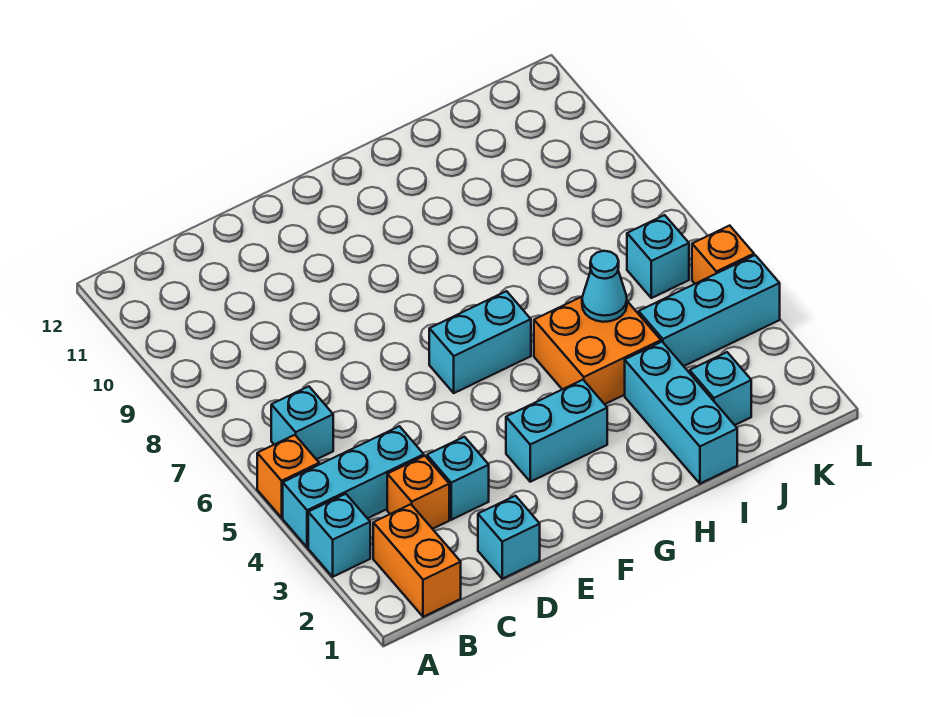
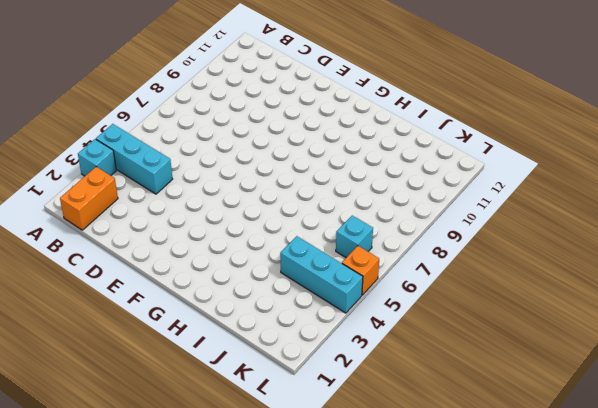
none -> orange 1x1 brick [257,435,319,518]
none -> cyan 1x1 brick [271,386,333,460]
none -> orange 1x1 brick [387,456,449,529]

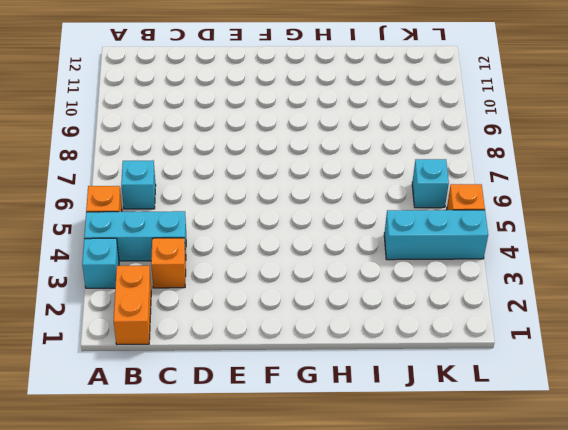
none -> cyan 1x1 brick [478,496,540,579]
none -> cyan 1x1 brick [427,437,489,520]
none -> cyan 1x2 brick [506,380,607,482]

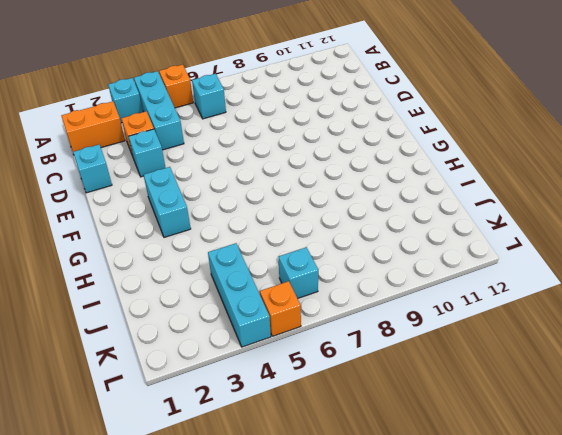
none -> cyan 1x2 brick [429,291,531,393]
none -> orange 2x2 brick [534,297,661,404]
none -> cyan 1x3 brick [625,342,737,484]

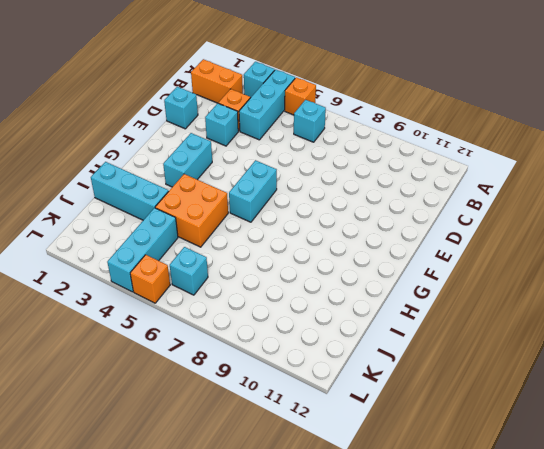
none -> cyan 1x1 brick [690,352,751,425]
none -> cyan 1x1 cone [582,251,627,322]

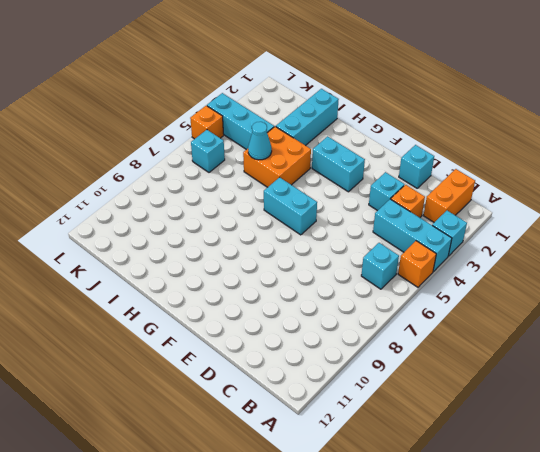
none -> cyan 1x1 brick [690,352,751,425]

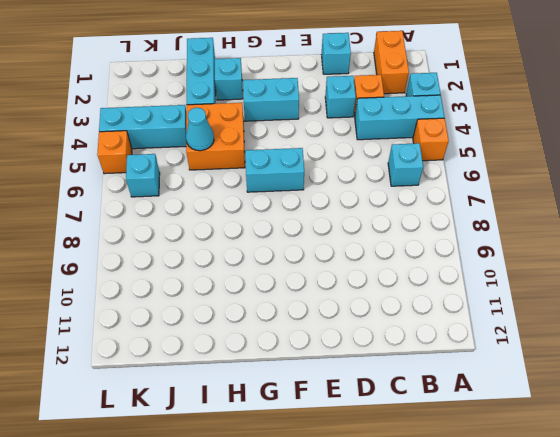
cyan 1x1 brick [215,58,243,100] -> cyan 1x1 brick moved to [690,352,751,425]

